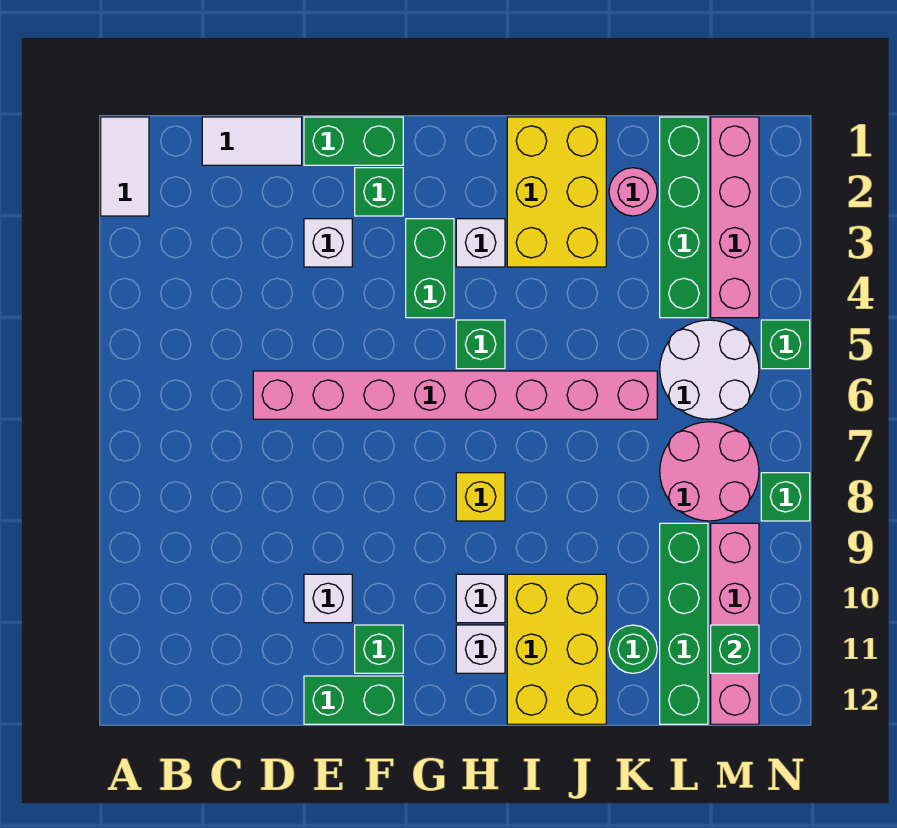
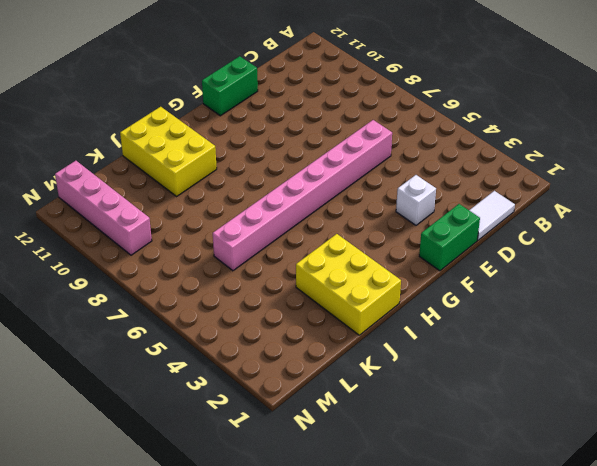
none -> white 1x2 tile [101,117,149,216]
none -> white 1x1 brick [304,574,352,623]
none -> green 1x1 brick [355,168,403,216]

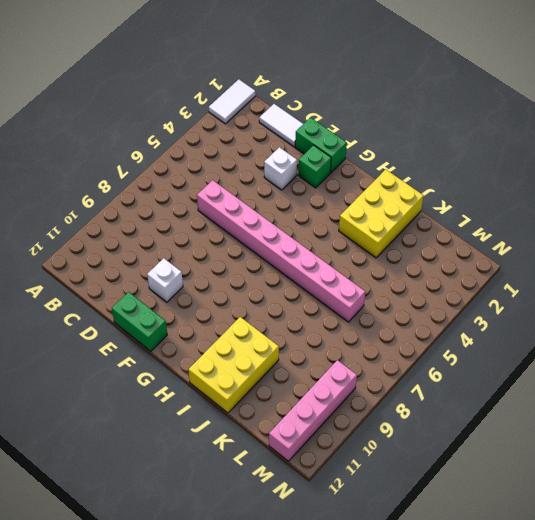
none -> green 1x1 brick [355,625,403,673]
none -> green 1x2 brick [406,219,454,318]
none -> white 1x1 brick [456,219,505,267]

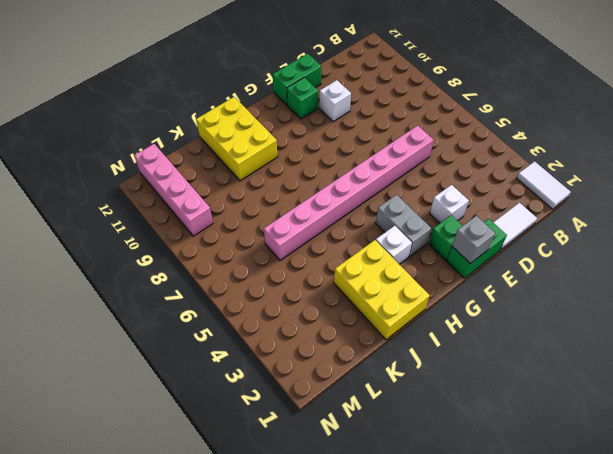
grey 1x1 brick [452,216,495,263] -> none
grey 1x2 brick [376,195,431,257] -> green 1x2 brick [406,219,454,318]
none -> green 1x1 brick [456,320,505,369]
none -> yellow 1x1 brick [456,473,505,521]
none -> white 1x1 brick [456,574,505,623]

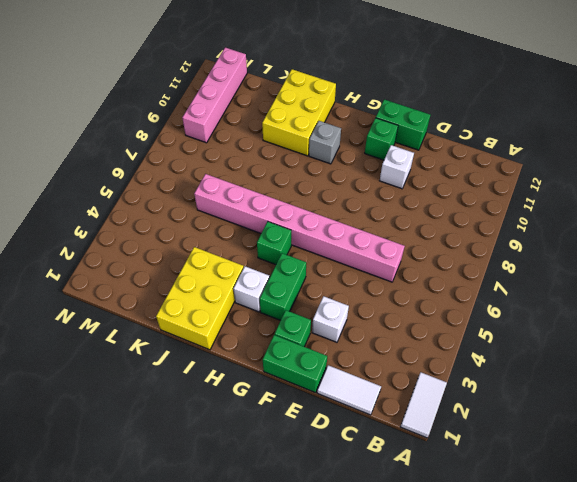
grey 1x1 brick [309,121,341,164] -> white 1x1 brick [456,574,505,623]
none -> yellow 1x1 brick [456,473,505,521]
none -> white 1x1 brick [456,625,505,673]
none -> pink 1x1 round brick [609,168,657,216]

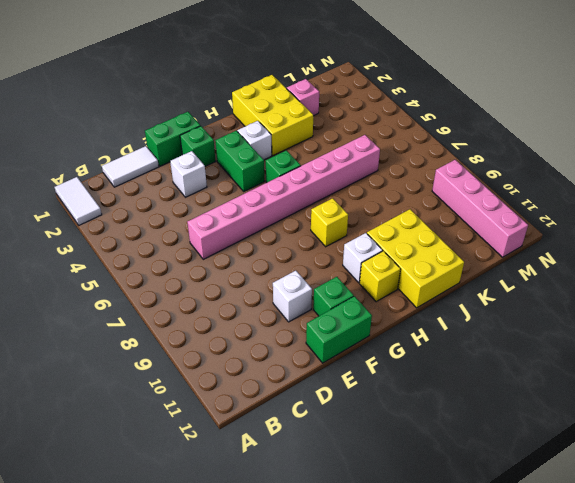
yellow 1x1 brick [360,251,400,302] -> white 1x1 brick [456,625,505,673]
pink 1x1 brick [287,79,319,116] -> pink 1x1 round brick [609,168,657,216]
none -> green 1x1 round brick [609,625,657,673]
none -> green 1x4 brick [660,117,708,318]
none -> white 2x2 round brick [660,320,759,419]

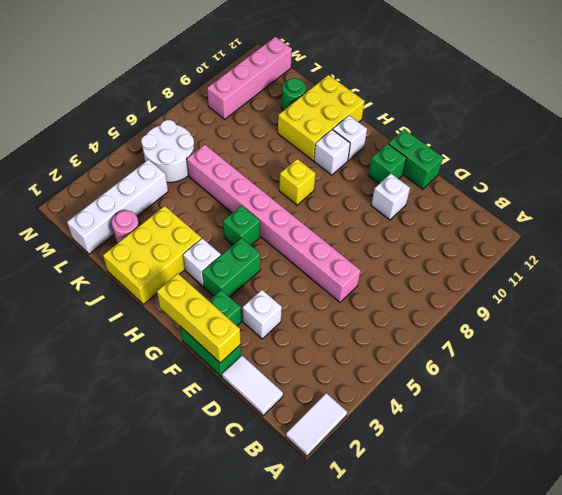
yellow 1x3 brick [157,274,241,363] -> none
white 1x4 brick [67,160,168,254] -> green 1x4 brick [660,117,708,318]
none -> pink 2x2 round brick [660,422,759,521]
none -> green 1x4 brick [660,523,708,724]
none -> pink 1x4 brick [711,117,759,318]

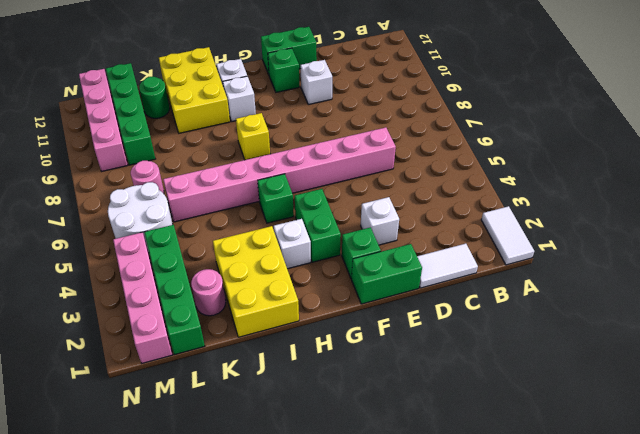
pink 1x1 round brick [131,161,164,194] -> pink 2x2 round brick [660,422,759,521]
none -> green 1x1 brick [761,320,810,369]
none -> green 1x1 brick [761,473,810,521]
none -> green 1x1 brick [711,625,759,673]

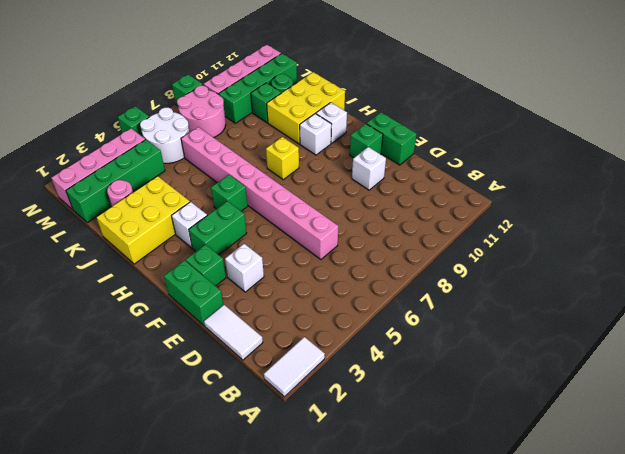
green 1x1 brick [251,83,281,123] -> green 1x1 brick moved to [711,625,759,673]

